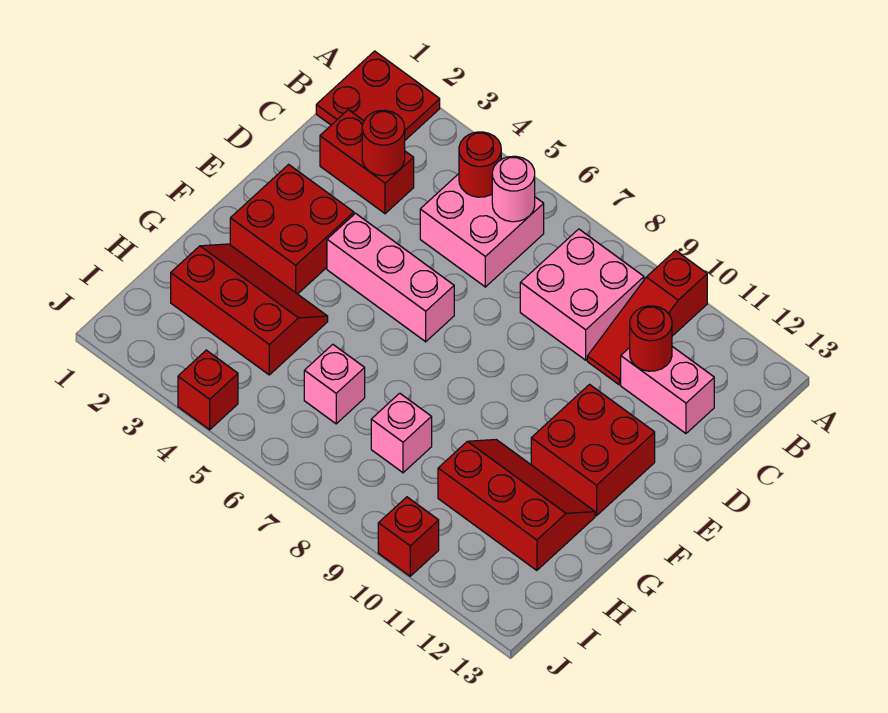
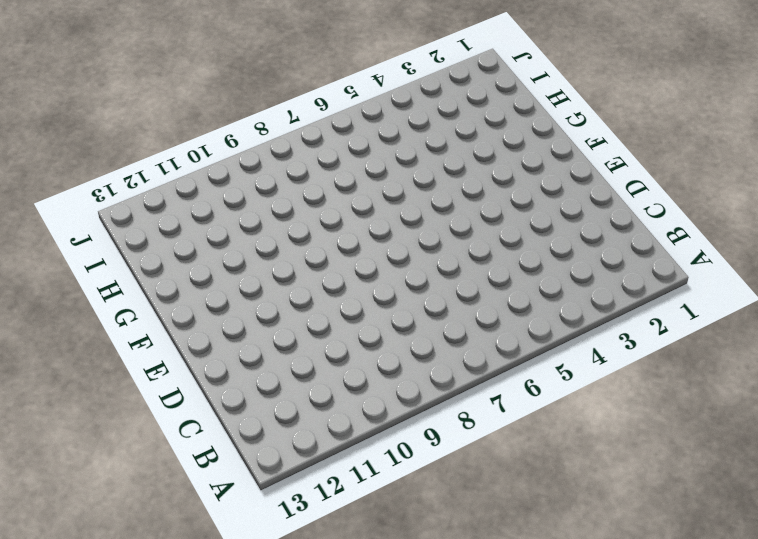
none -> red 2x2 plate [316,51,440,140]
none -> red 1x3 slope [587,251,707,385]
none -> pink 2x2 brick [420,174,544,287]

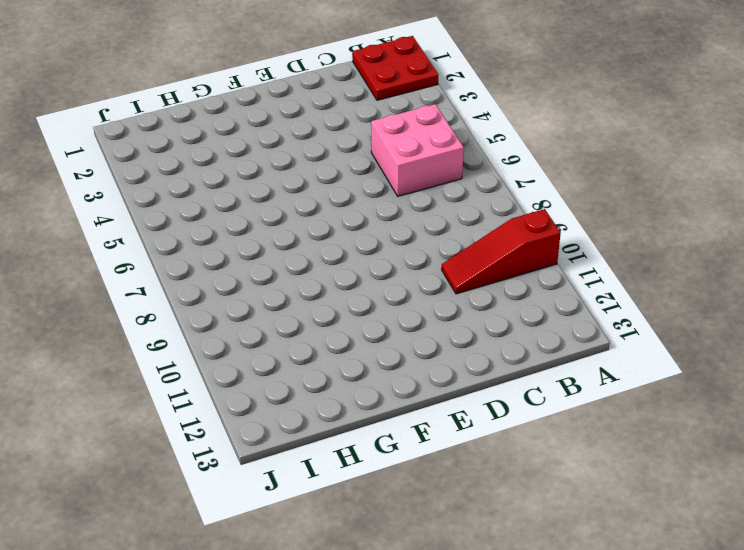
none -> pink 2x2 brick [520,229,644,360]
none -> red 1x2 brick [320,110,414,214]
none -> pink 1x2 brick [621,347,714,433]

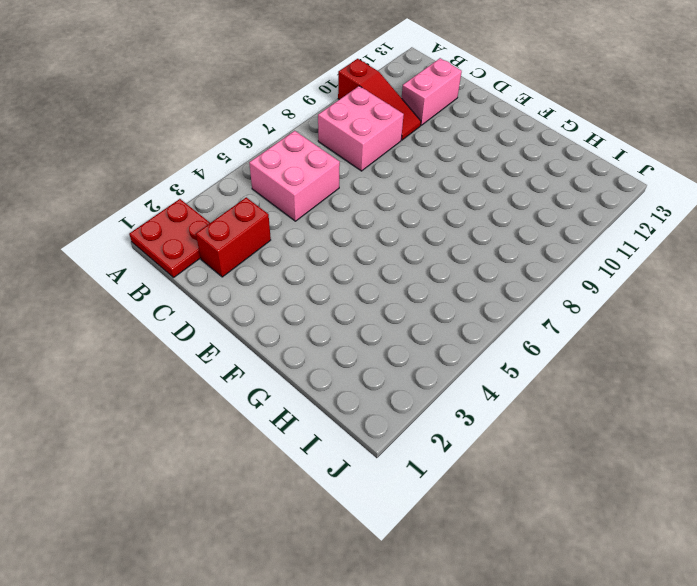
none -> red 2x2 brick [230,164,354,294]
none -> pink 1x3 brick [327,213,454,342]
none -> red 2x2 brick [531,384,655,516]

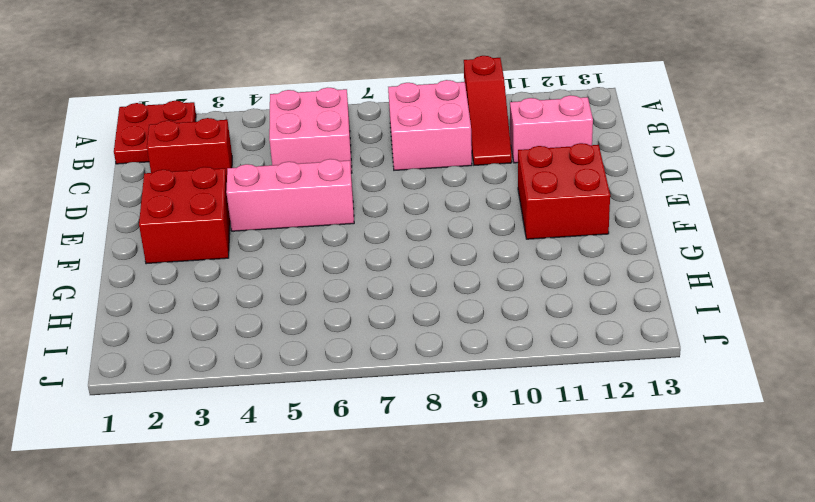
none -> red 2x3 slope [171,244,328,375]
none -> red 2x3 slope [438,440,595,570]
none -> pink 1x1 brick [304,344,365,424]

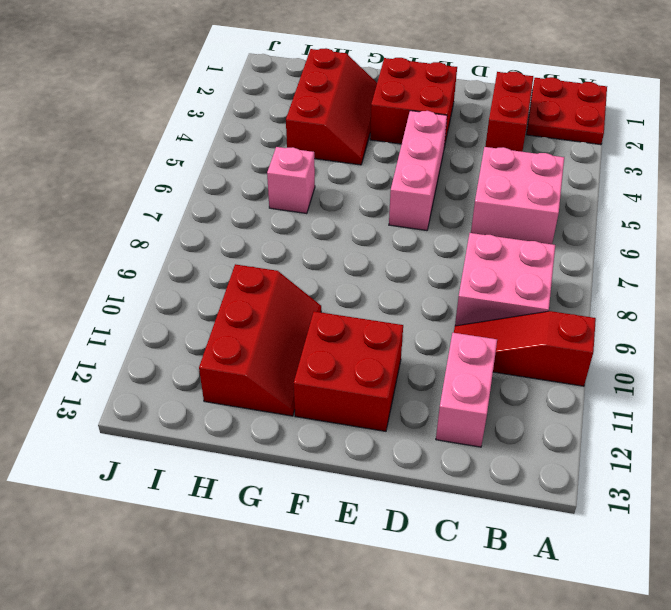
none -> pink 1x1 brick [371,393,432,473]
none -> red 1x1 brick [178,350,238,430]
none -> red 1x1 brick [378,497,439,576]

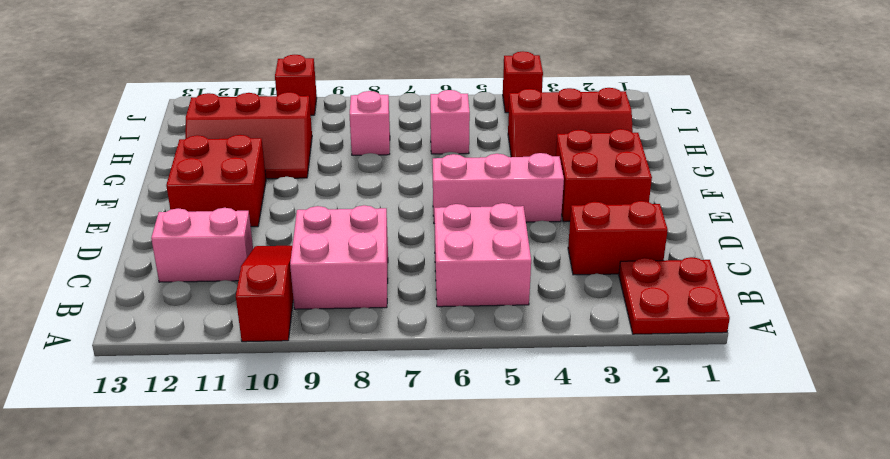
none -> red 1x1 round brick [459,132,501,197]
none -> pink 1x1 round brick [492,156,535,222]
none -> red 1x1 round brick [362,110,405,176]

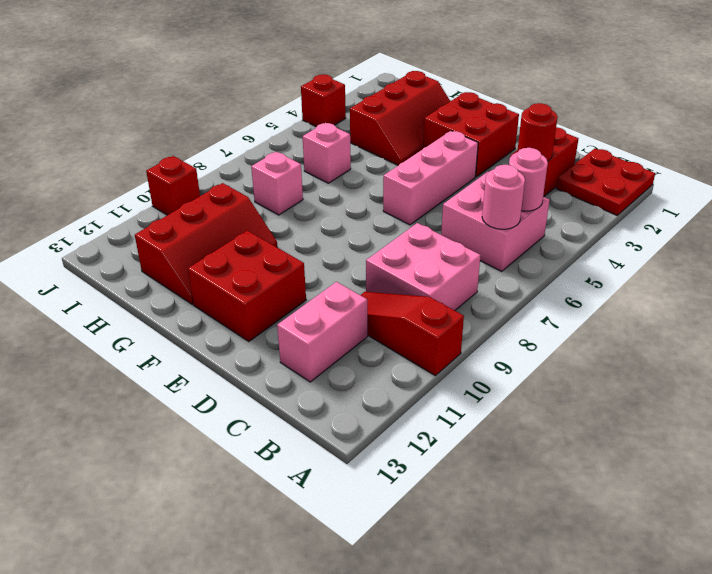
pink 1x1 round brick [509,148,548,211] -> red 1x1 round brick [459,132,501,197]
none -> red 1x1 round brick [630,306,672,371]

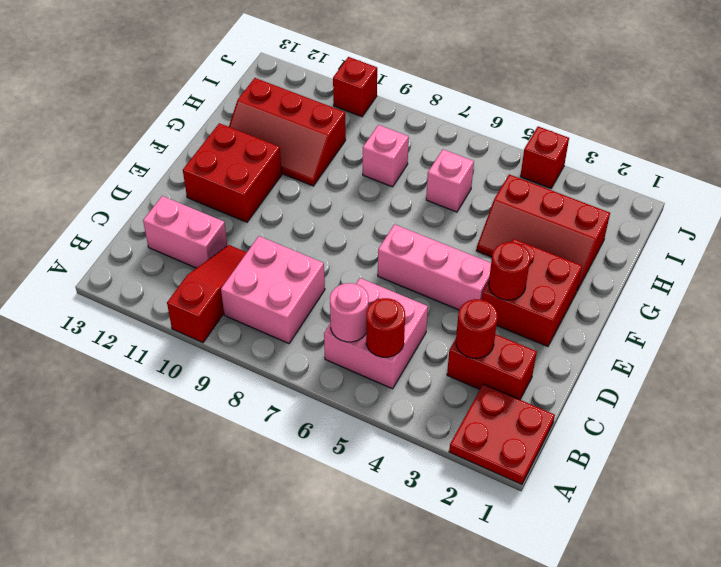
red 1x1 round brick [489,242,530,300] -> red 1x1 round brick moved to [630,306,672,371]

